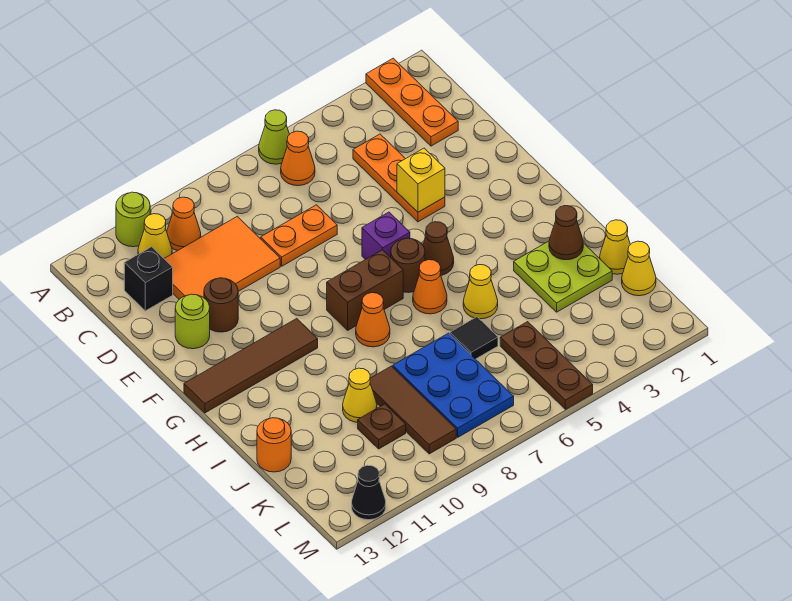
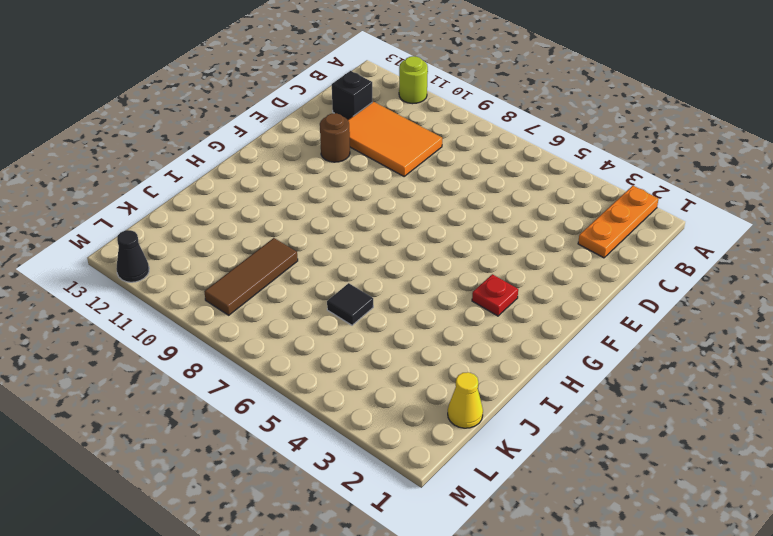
red 1x1 plate [472,274,518,316] -> none
none -> lime 1x1 cone [259,110,290,164]
none -> orange 1x1 cone [281,131,315,186]
none -> orange 1x1 cone [167,197,201,251]
none -> yellow 1x1 cone [138,214,172,258]

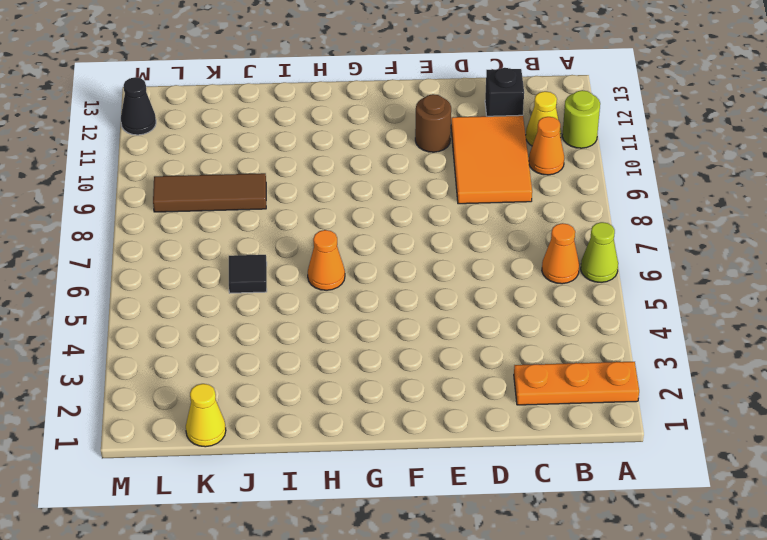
none -> orange 1x3 plate [353,134,445,222]
none -> orange 1x2 plate [261,205,337,266]
none -> lime 1x1 round brick [175,294,210,349]
none -> purple 1x1 brick [362,212,410,260]

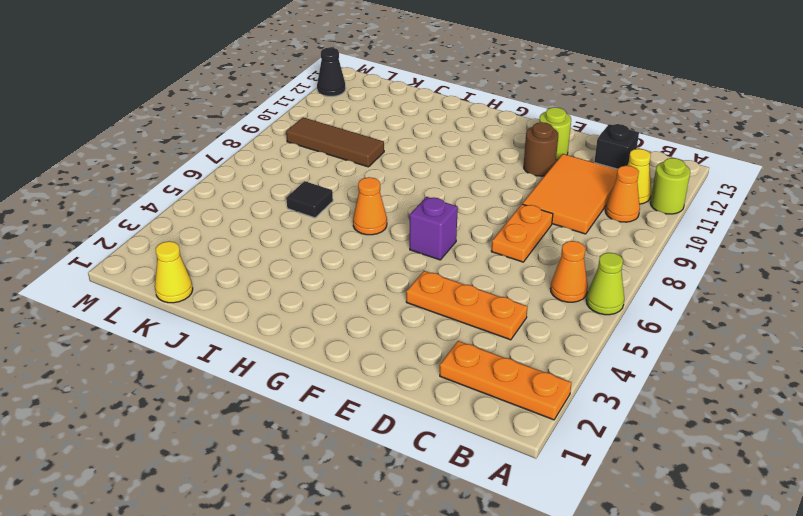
none -> brown 1x1 cone [423,222,454,275]
none -> brown 1x1 round brick [391,238,425,293]
none -> brown 1x2 brick [327,250,403,330]
none -> brown 1x4 tile [184,319,318,413]

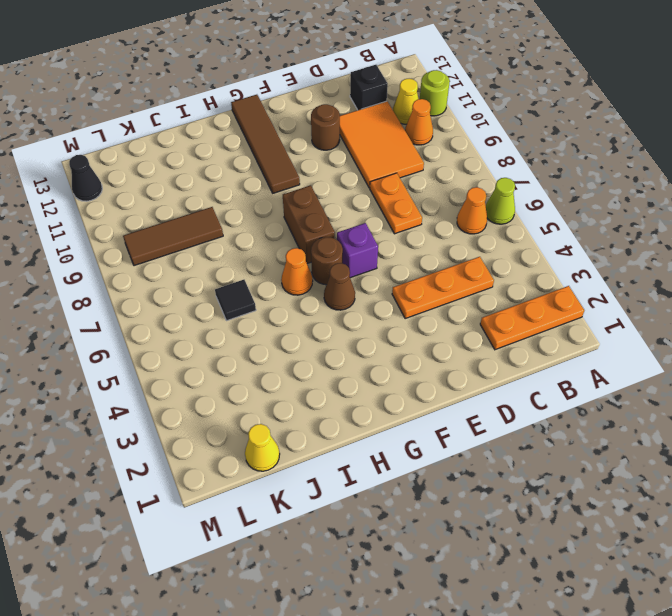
none -> lime 1x1 round brick [175,294,210,349]
none -> orange 1x1 cone [356,293,390,347]
none -> lime 2x2 plate [514,241,612,312]
none -> yellow 1x1 cone [463,265,498,319]

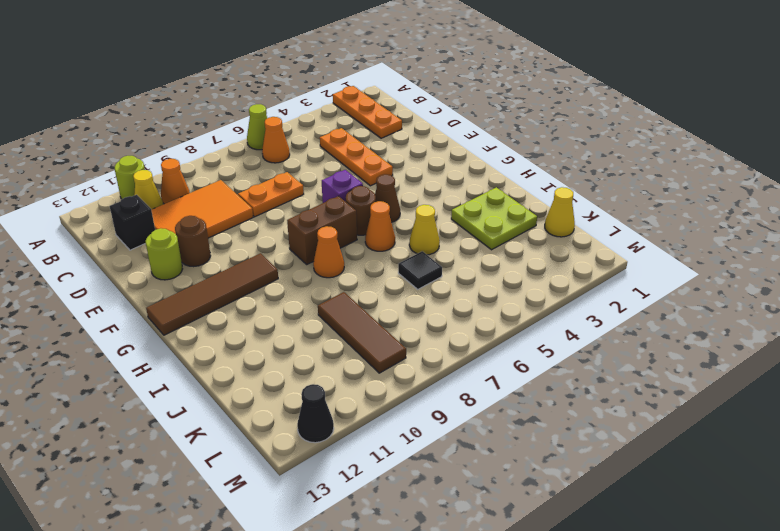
none -> yellow 1x1 cone [600,220,630,274]
none -> blue 2x3 plate [393,333,514,437]
none -> yellow 1x1 cone [343,368,377,422]
none -> orange 1x1 round brick [257,418,291,472]

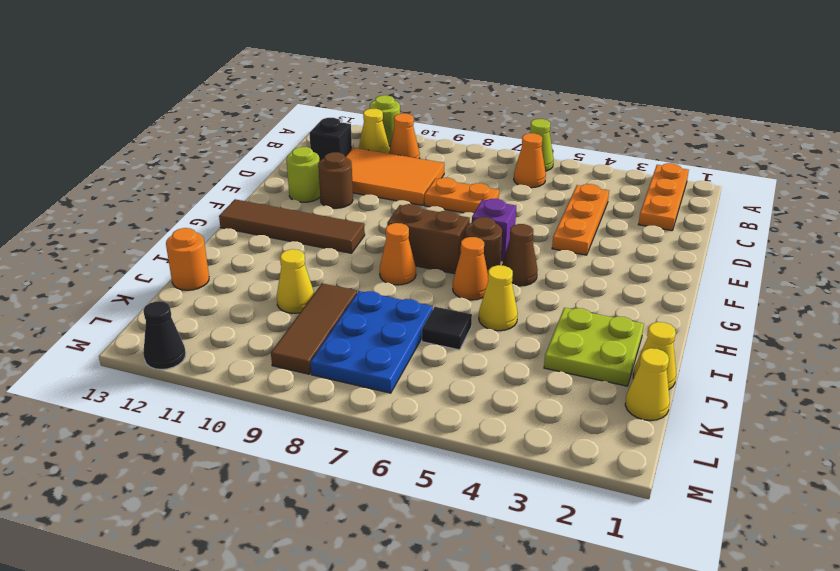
none -> brown 1x3 plate [500,322,593,409]
none -> brown 1x1 plate [358,404,406,449]
none -> yellow 1x1 brick [397,148,445,212]
none -> brown 1x1 cone [549,206,583,260]

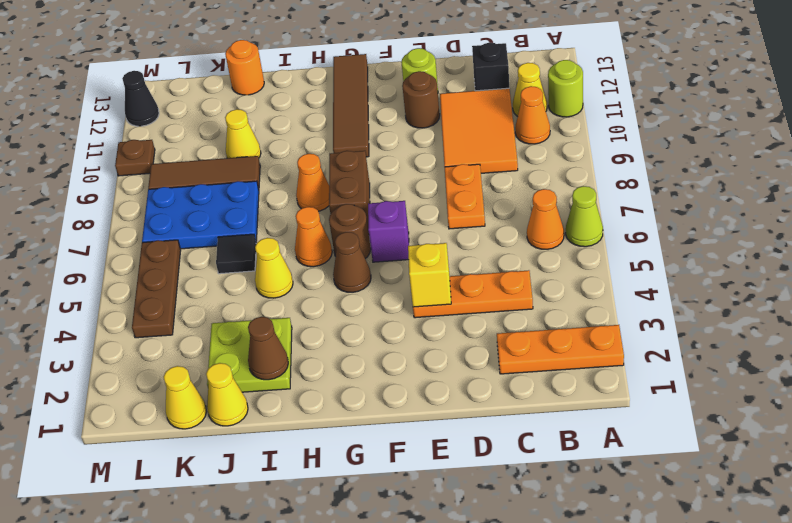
brown 1x3 plate [132,240,181,338] -> brown 1x3 plate turned to [500,322,593,409]
brown 1x1 plate [115,140,155,176] -> brown 1x1 plate moved to [358,404,406,449]

